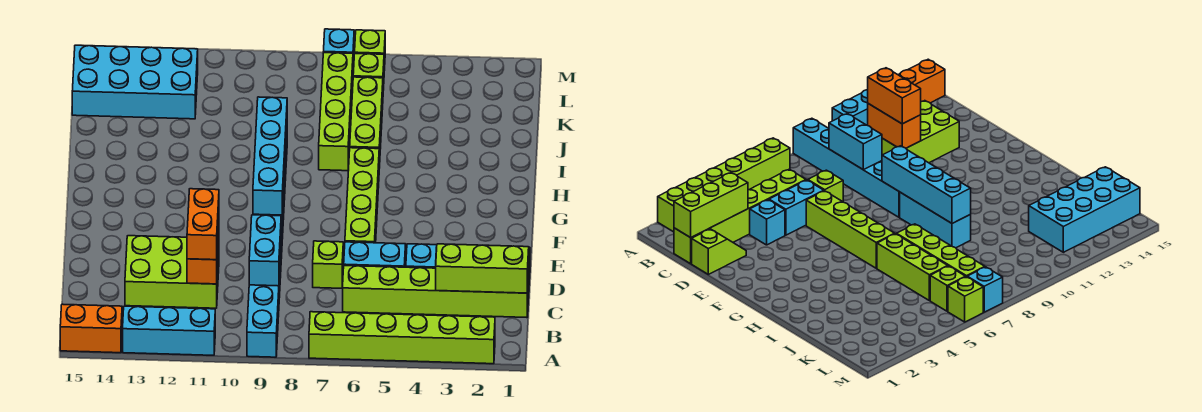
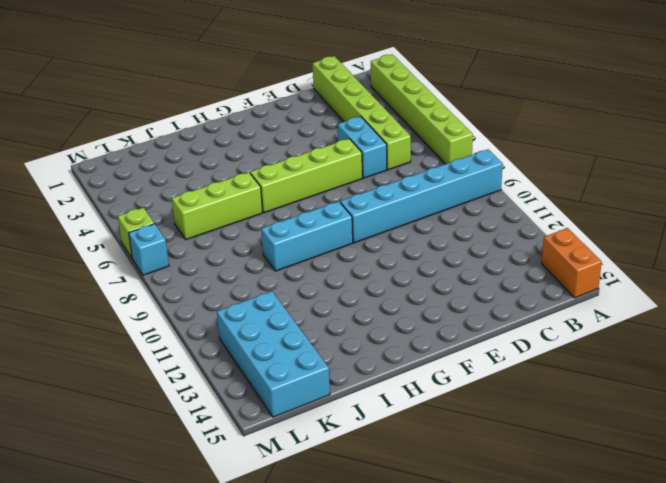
none -> cyan 1x3 brick [123,306,215,355]
none -> lime 2x3 brick [125,236,219,308]
none -> lime 1x2 slope [692,229,746,274]

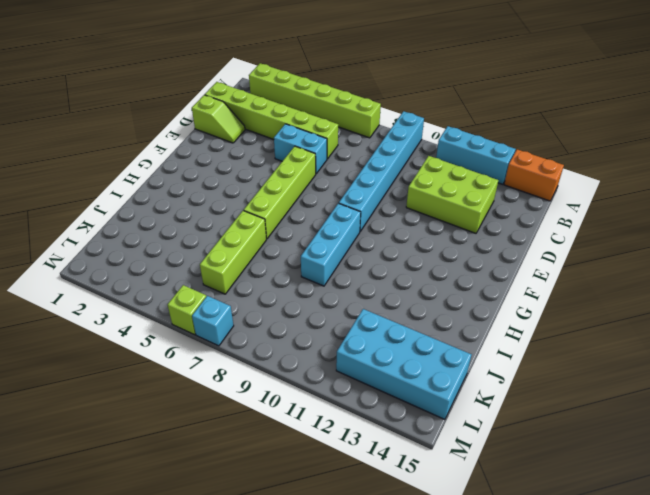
none -> cyan 1x1 brick [406,244,437,268]
none -> lime 1x1 brick [313,241,343,288]
none -> lime 1x4 brick [319,53,353,171]

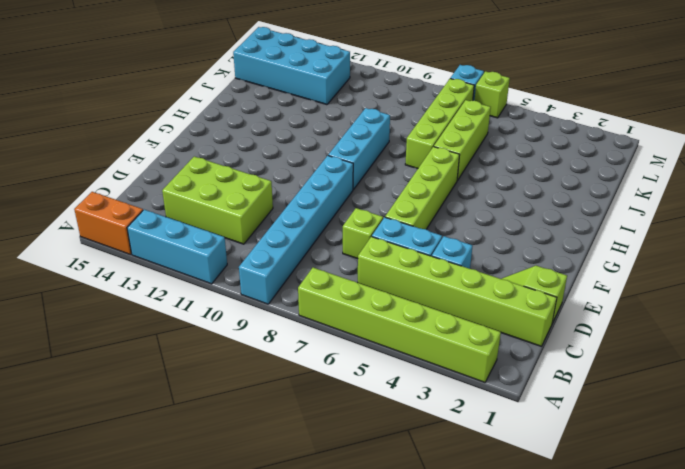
none -> lime 1x1 brick [353,54,384,90]
none -> lime 1x3 brick [436,244,529,293]
none -> cyan 1x2 brick [249,215,281,286]

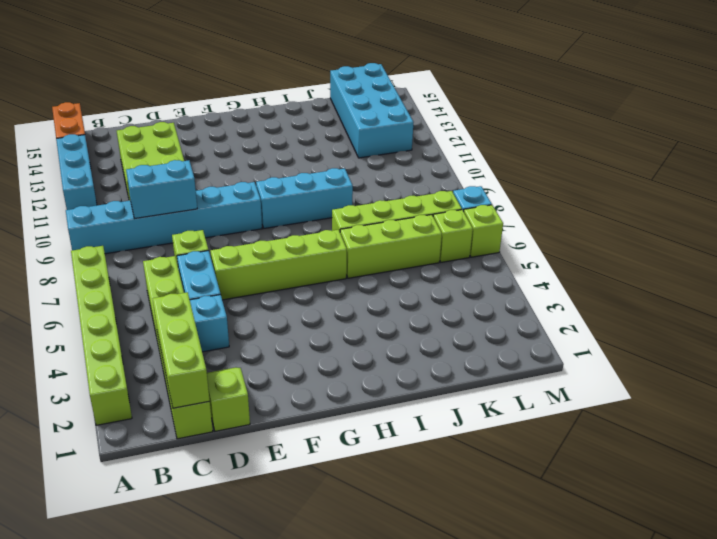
none -> orange 1x2 brick [187,224,219,284]
none -> cyan 1x4 brick [253,97,287,215]
none -> orange 1x2 brick [187,189,219,260]

